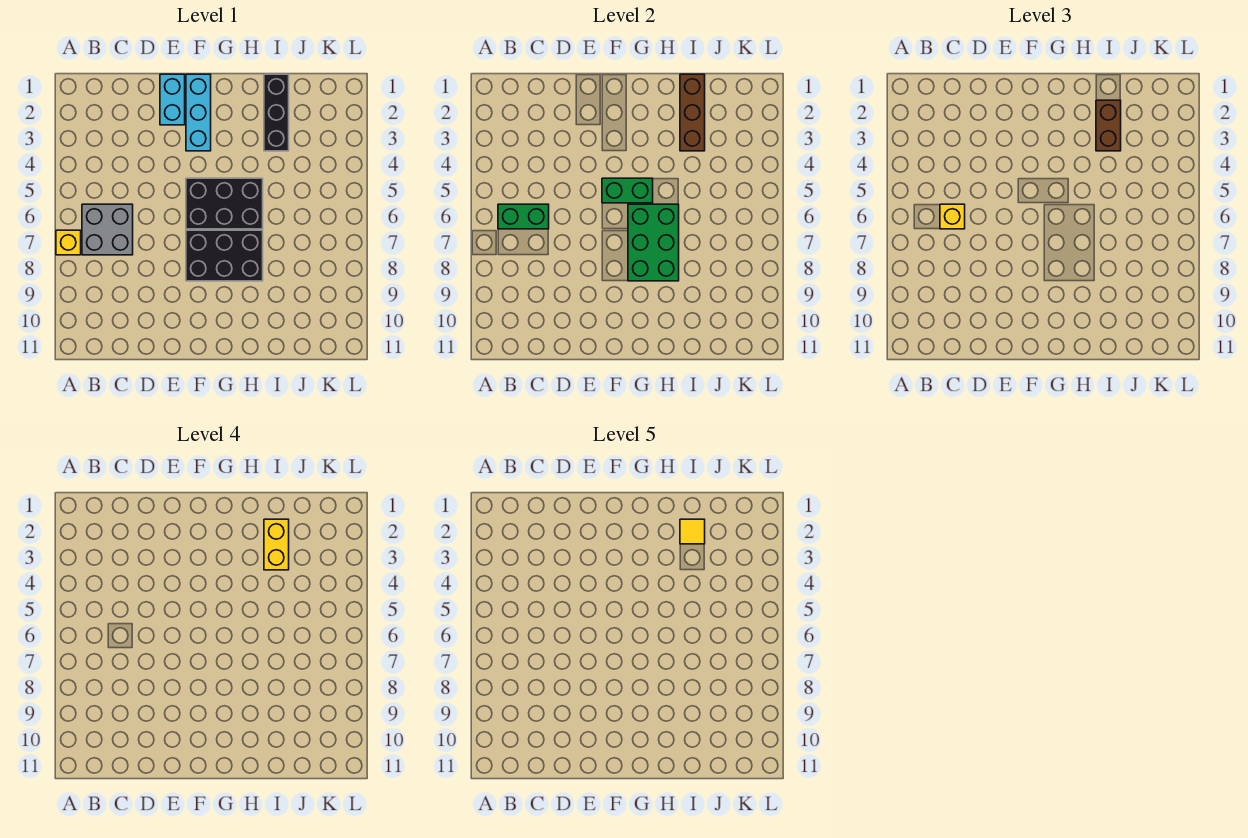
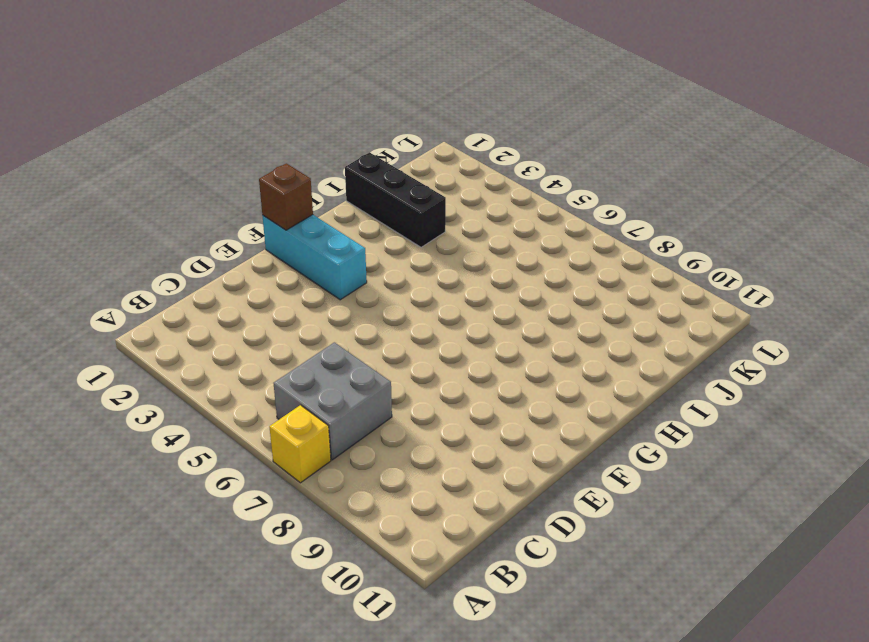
brown 1x1 brick [259,163,313,230] -> none
none -> cyan 1x2 brick [160,74,185,125]
none -> black 2x3 brick [186,178,263,229]
none -> black 2x3 brick [186,230,263,281]

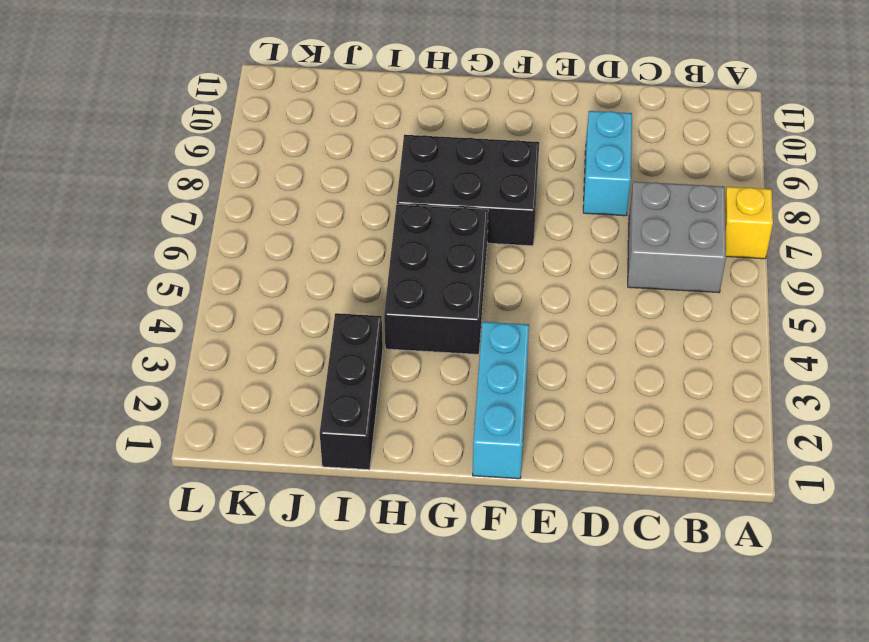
cyan 1x2 brick [583,111,632,216] -> cyan 1x2 brick moved to [160,74,185,125]
black 2x3 brick [384,204,488,354] -> black 2x3 brick turned to [186,178,263,229]
none -> green 1x2 brick [498,204,549,229]
none -> green 1x2 brick [602,178,653,203]
none -> green 2x3 brick [628,204,679,281]

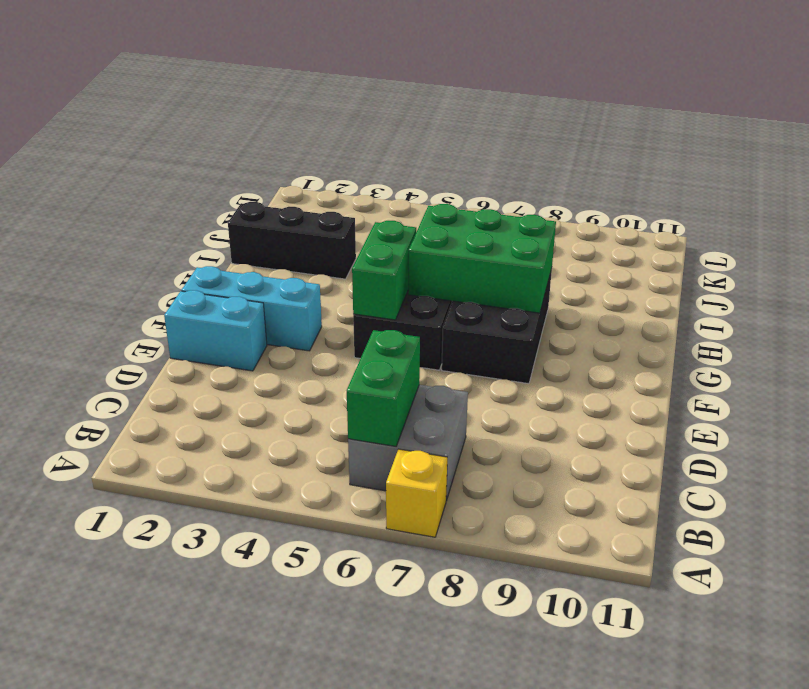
none -> brown 1x3 brick [680,74,705,151]
none -> yellow 1x1 brick [940,204,965,229]
none -> brown 1x2 brick [1096,100,1121,151]

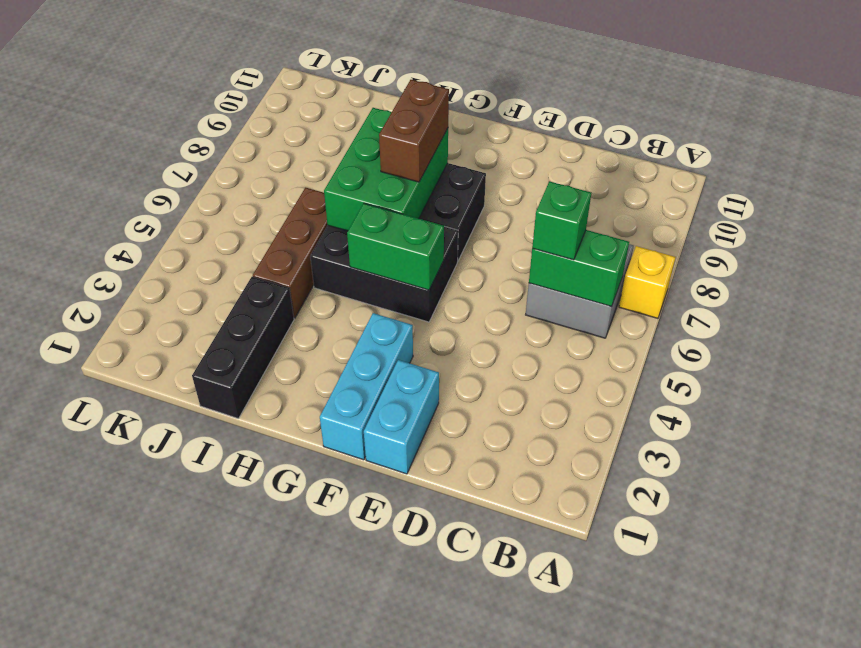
green 1x1 brick [532,181,591,260] -> yellow 1x1 brick [940,204,965,229]
brown 1x2 brick [379,80,449,182] -> brown 1x2 brick moved to [1096,100,1121,151]
brown 1x3 brick [253,188,328,318] -> brown 1x3 brick moved to [680,74,705,151]
none -> yellow 1x2 brick [264,519,289,570]
none -> yellow 1x1 tile [680,519,705,544]

